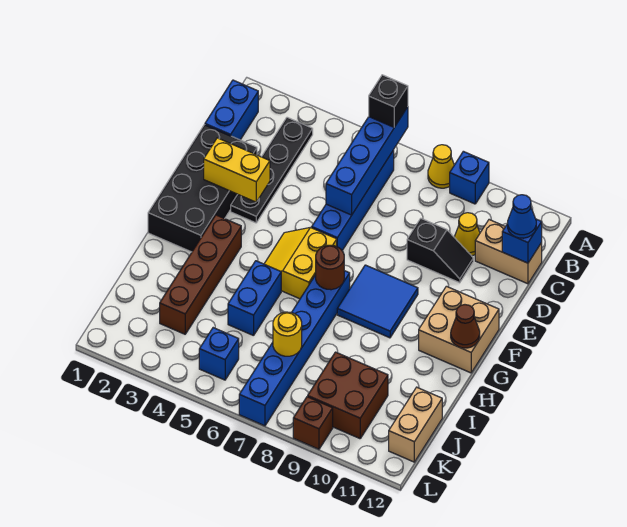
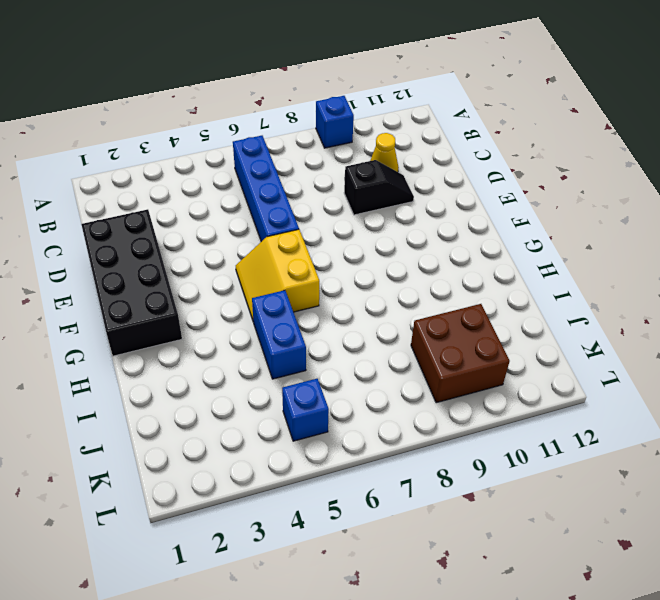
none -> yellow 1x1 cone [428,145,454,188]
none -> blue 1x2 brick [205,80,258,140]
none -> black 1x4 plate [231,117,313,223]

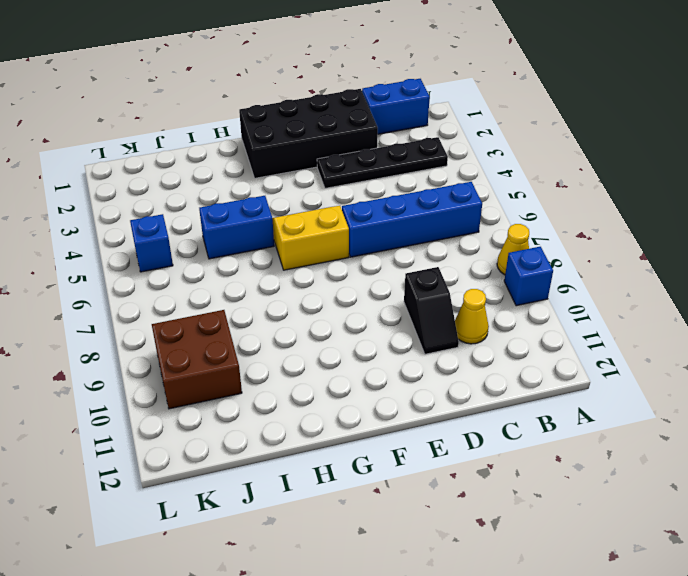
none -> tan 1x2 brick [475,220,542,284]
none -> blue 2x2 tile [337,265,418,338]
none -> tan 2x2 brick [419,286,499,373]

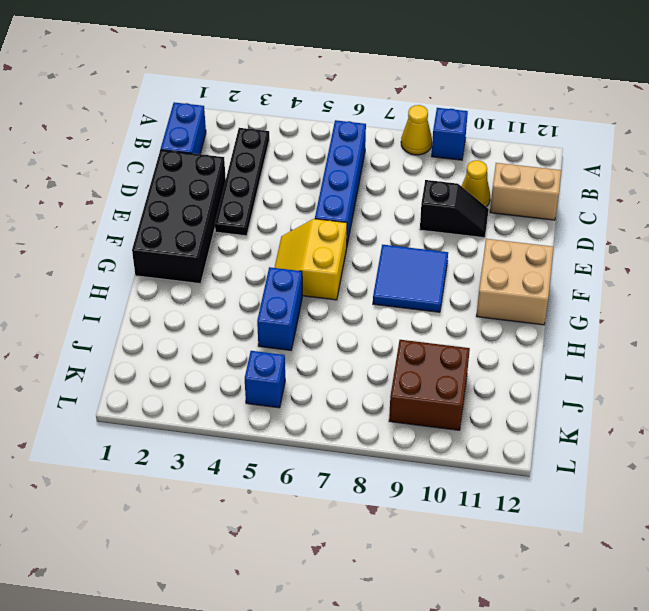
none -> brown 1x4 brick [160,215,241,334]
none -> blue 1x6 brick [239,271,350,426]
none -> tan 1x2 brick [389,387,442,462]

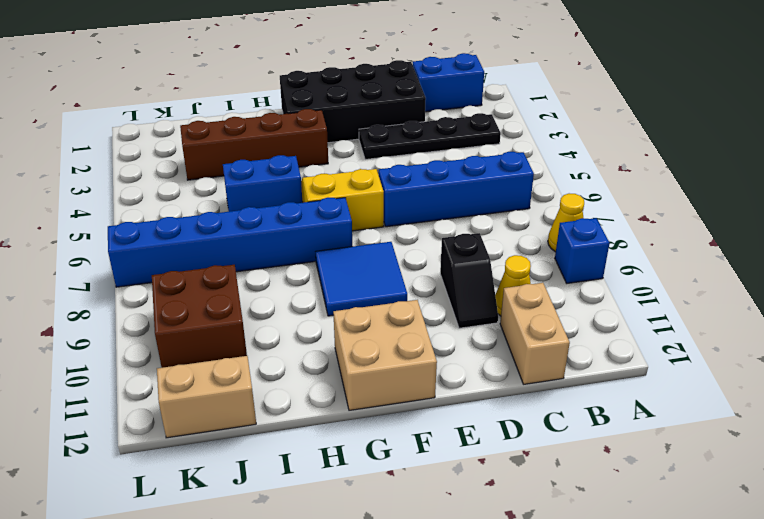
none -> blue 1x1 brick [199,328,239,380]
none -> brown 1x1 brick [293,397,333,449]
none -> blue 1x4 brick [326,107,408,215]

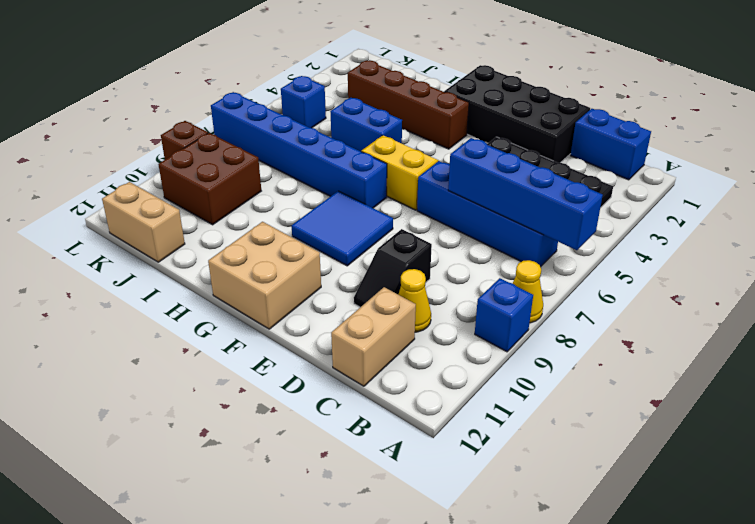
none -> blue 1x1 brick [502,219,542,263]
none -> yellow 1x2 brick [204,138,270,202]
none -> brown 1x1 round brick [316,245,344,290]

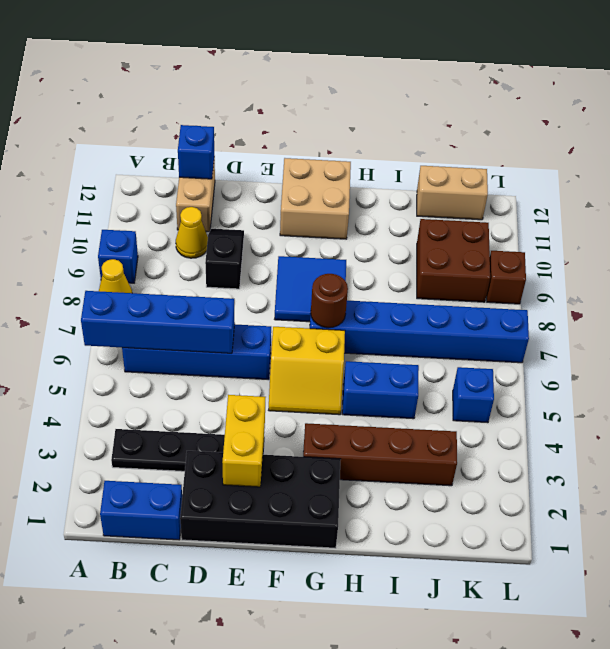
none -> brown 1x1 cone [451,305,480,348]
none -> yellow 1x1 round brick [273,312,302,356]
none -> black 1x1 brick [369,75,408,127]

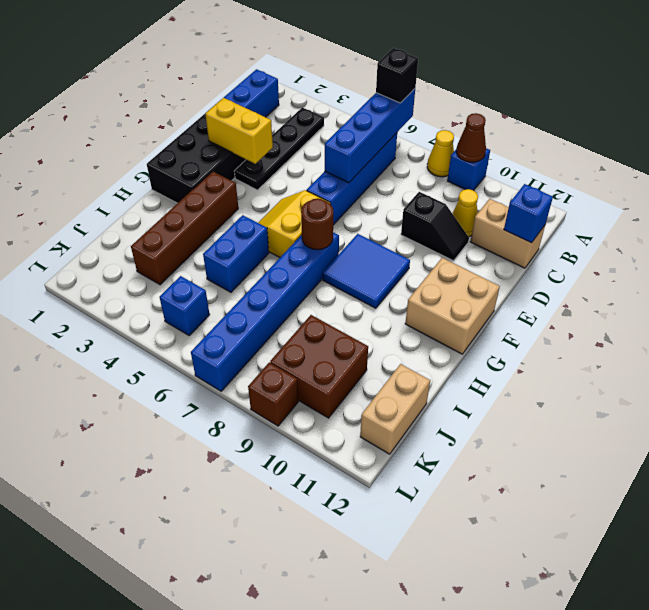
brown 1x1 cone [456,113,486,162] -> brown 1x1 cone moved to [451,305,480,348]
none -> yellow 1x1 round brick [273,312,302,356]
none -> blue 1x1 cone [508,195,536,238]

